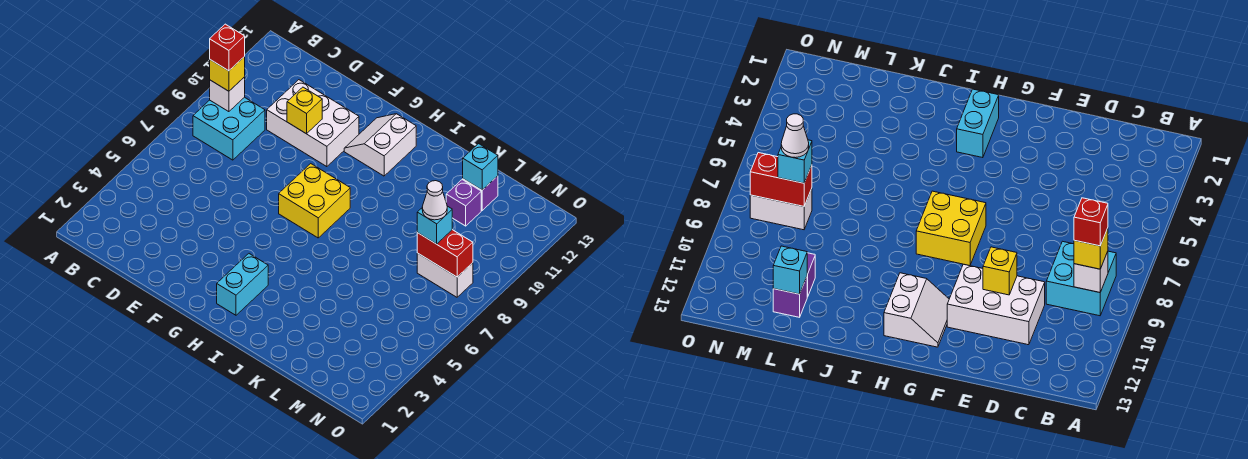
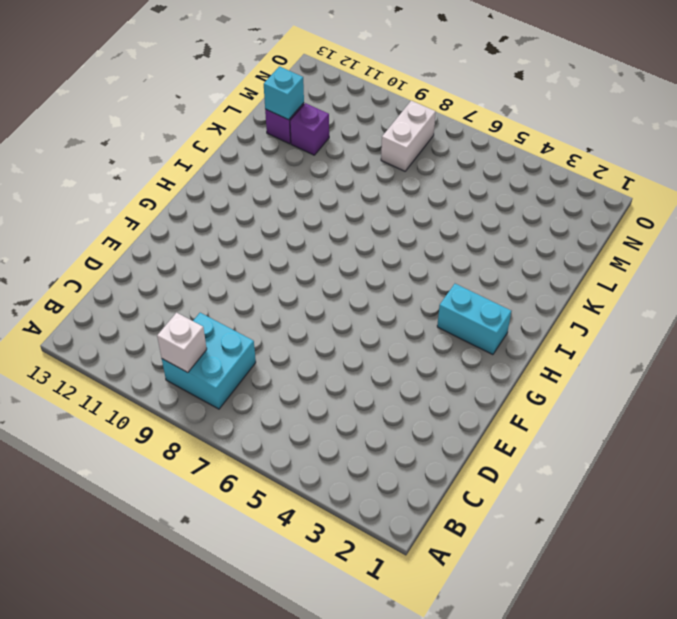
none -> white 2x3 brick [267,80,359,167]
none -> yellow 2x2 brick [279,164,350,238]
none -> white 2x2 slope [344,114,416,176]

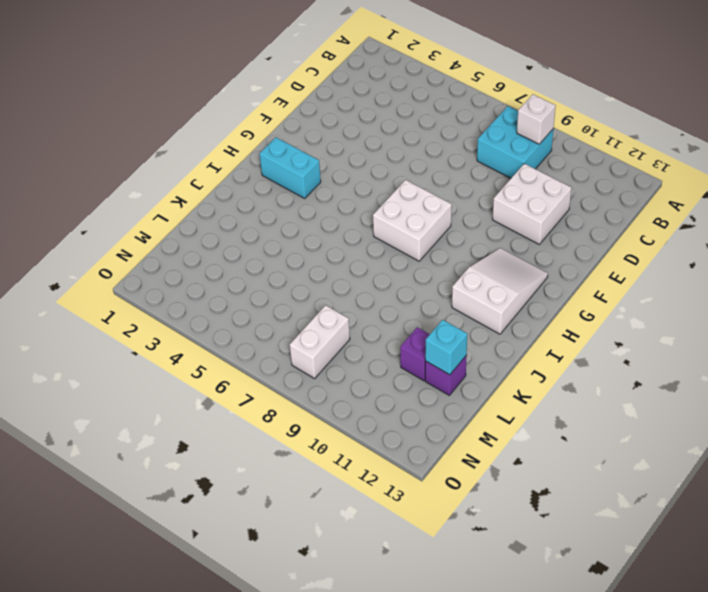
white 2x2 brick [493,164,571,244] -> white 2x3 brick [267,80,359,167]
white 2x2 brick [373,180,452,261] -> yellow 2x2 brick [279,164,350,238]
white 2x3 slope [452,248,548,334] -> white 2x2 slope [344,114,416,176]
none -> yellow 1x1 brick [287,87,322,134]
none -> red 1x2 brick [417,230,473,277]
none -> yellow 1x1 brick [210,56,245,91]

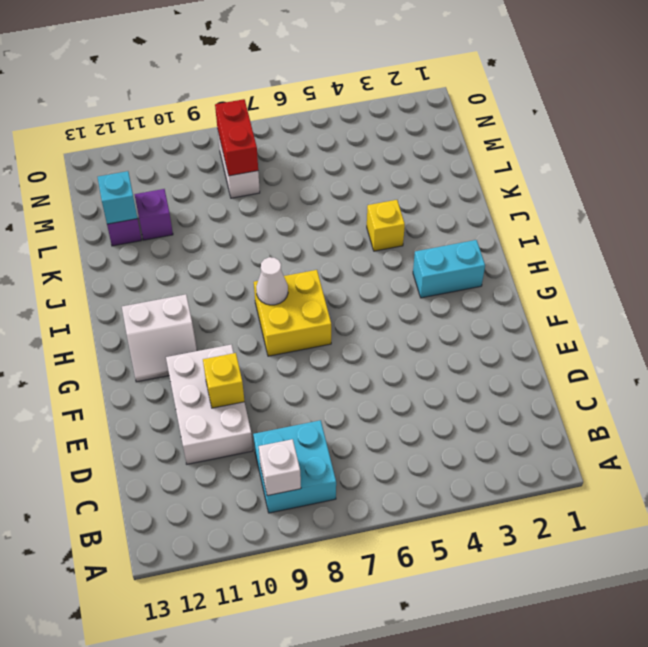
white 1x1 cone [256,257,288,305] -> white 1x1 cone moved to [422,181,447,220]
yellow 1x1 brick [367,200,405,251] -> yellow 1x1 brick moved to [210,56,245,91]
none -> cyan 1x1 brick [417,206,452,244]
none -> red 1x1 brick [210,24,245,71]

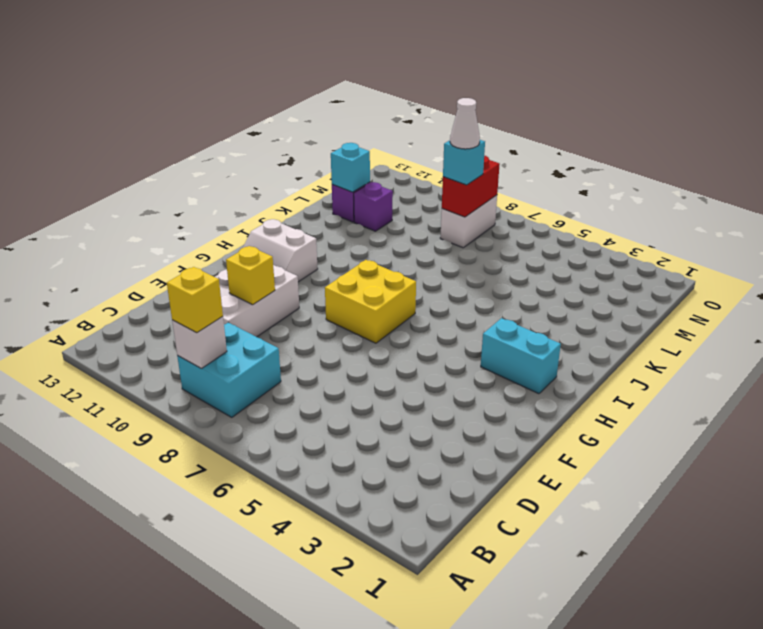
none -> red 1x1 brick [210,24,245,71]

